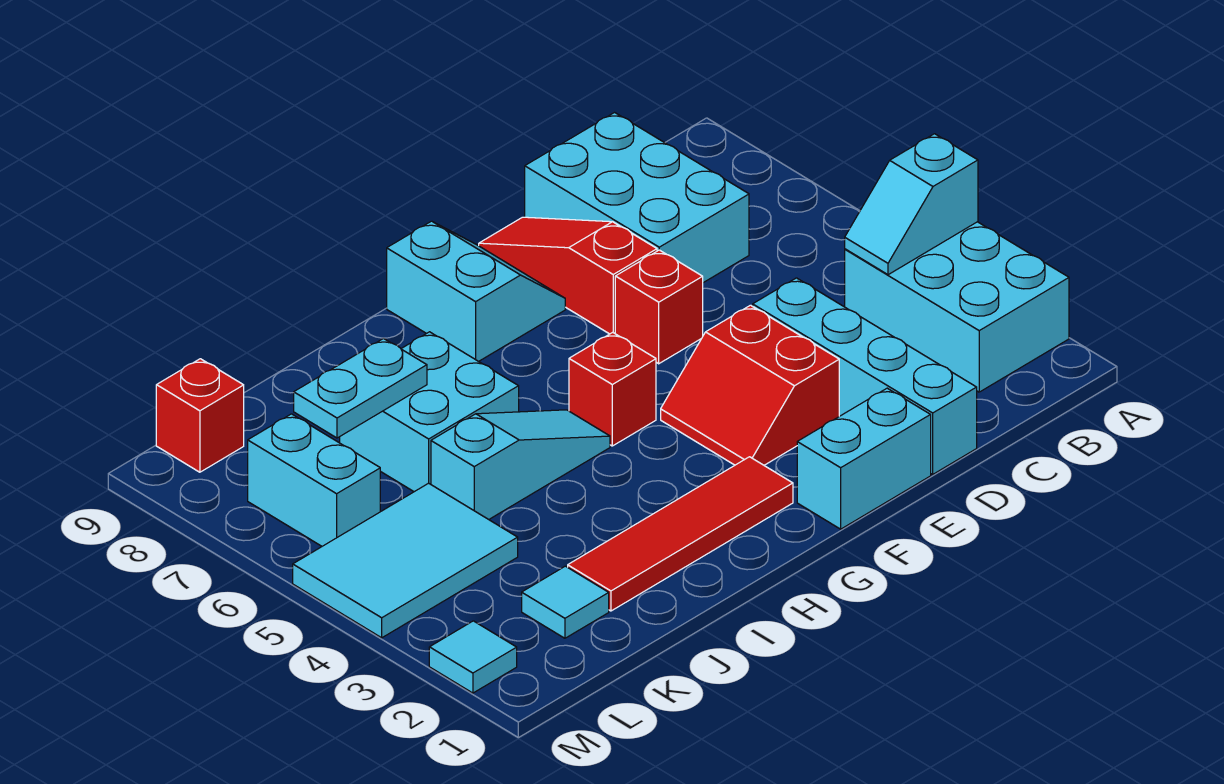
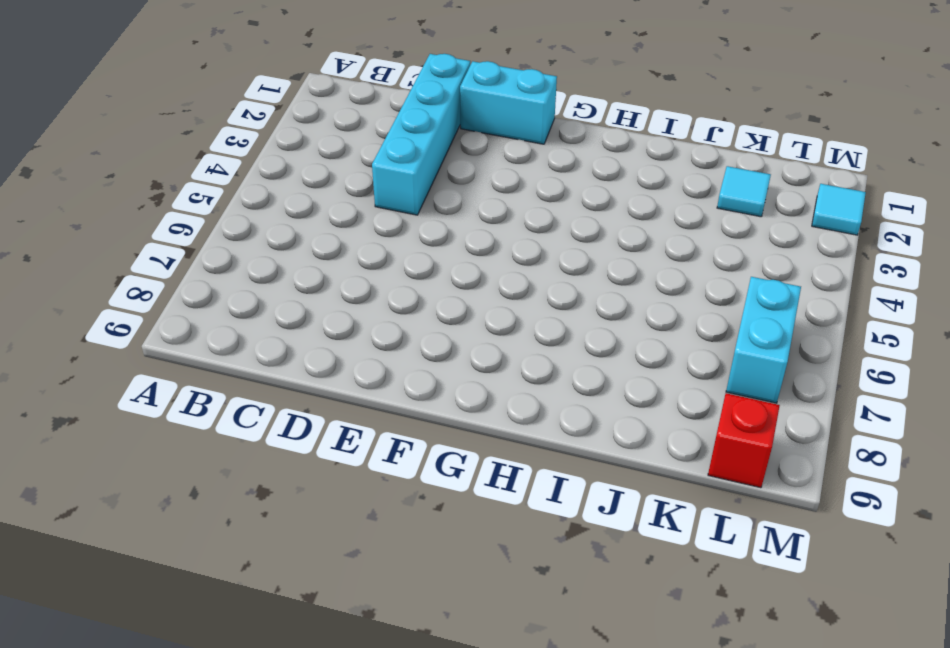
none -> cyan 2x3 brick [845,222,1069,392]
none -> cyan 2x3 brick [525,113,749,283]
none -> red 2x2 slope [661,305,839,465]

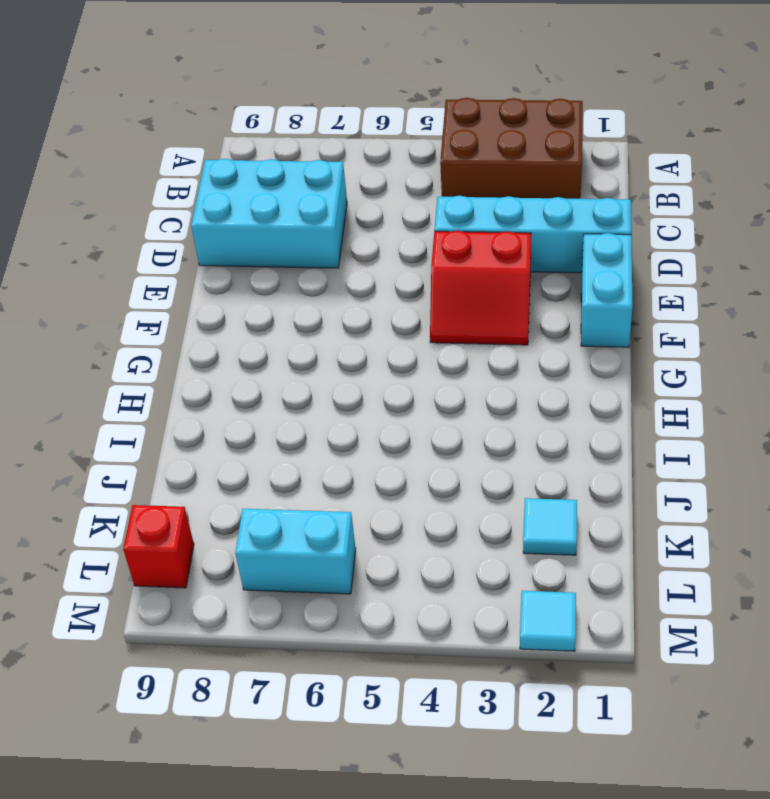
brown 2x3 brick [440,98,583,199] -> cyan 2x3 brick [845,222,1069,392]
none -> red 1x1 brick [615,250,703,364]
none -> red 1x3 slope [479,217,657,334]
none -> cyan 2x2 slope [387,221,565,361]

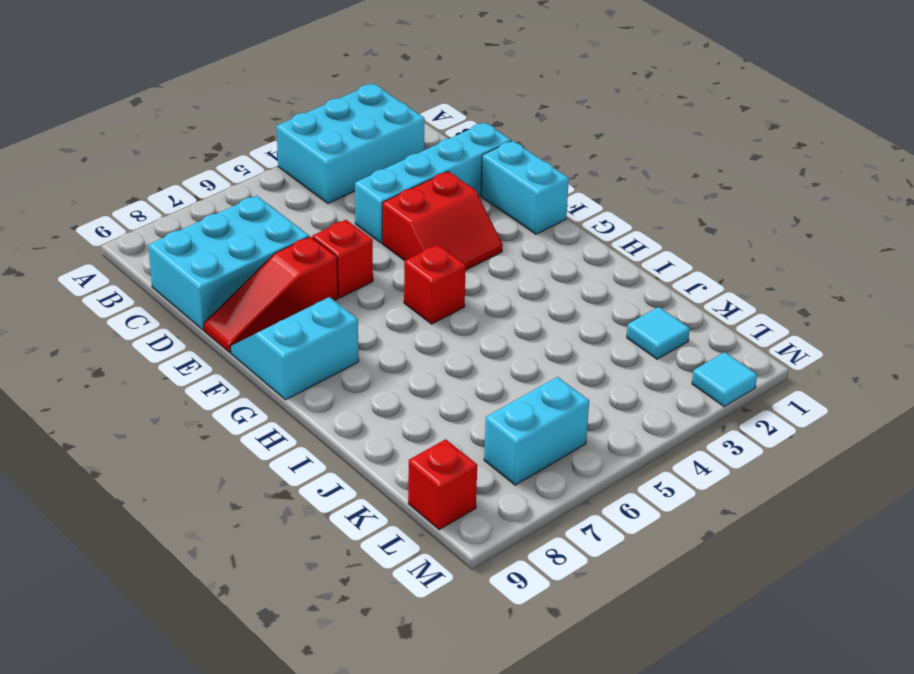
none -> red 1x4 tile [568,457,793,611]
none -> cyan 1x3 slope [431,410,610,519]
none -> cyan 2x2 brick [340,332,519,492]

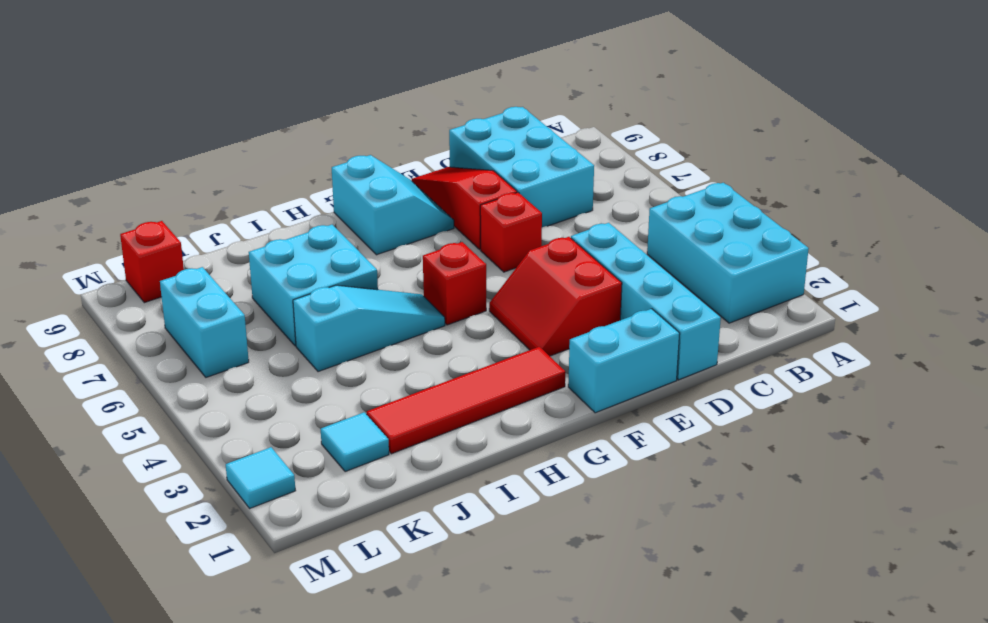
none -> cyan 2x3 tile [293,483,518,638]
none -> cyan 1x2 slope [845,134,978,275]
none -> cyan 1x2 plate [294,339,427,438]

